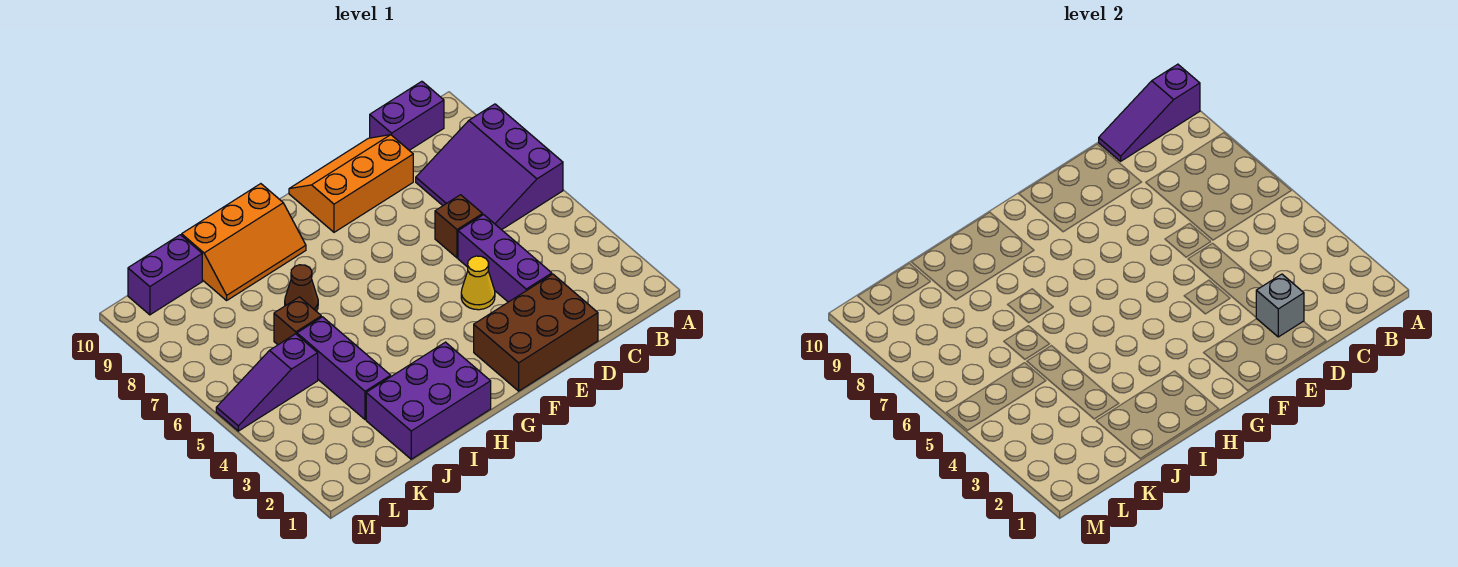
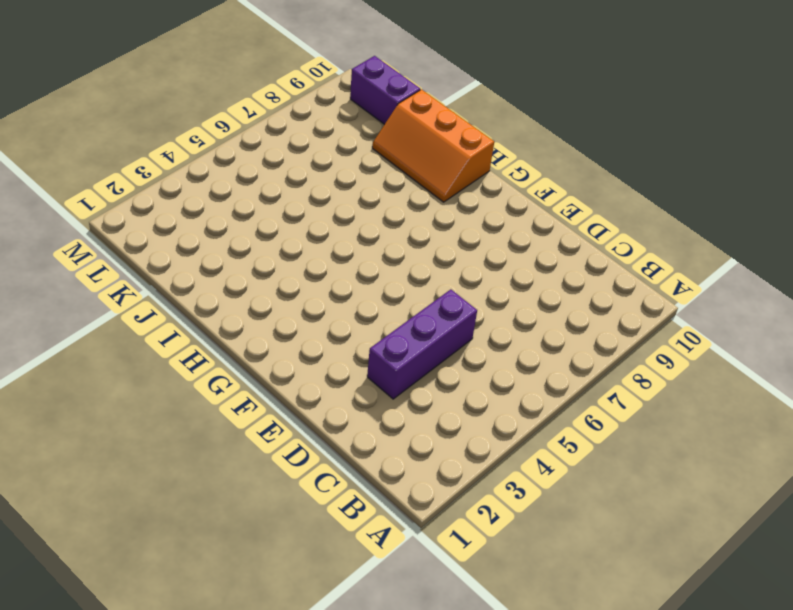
none -> purple 3x3 slope [416,104,563,230]
none -> purple 1x2 brick [370,81,444,150]
none -> brown 2x3 brick [474,274,598,391]

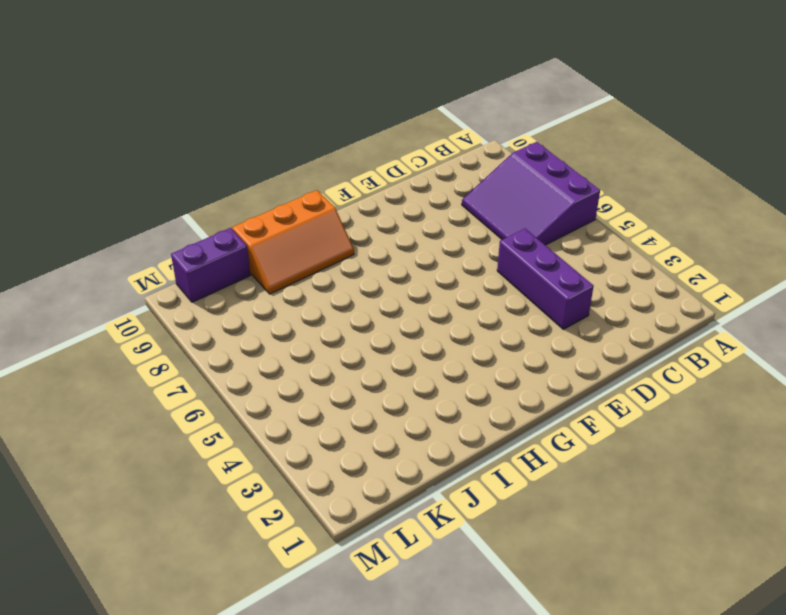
none -> purple 1x2 brick [370,81,444,150]
none -> brown 2x3 brick [474,274,598,391]
none -> brown 1x1 brick [435,195,483,258]

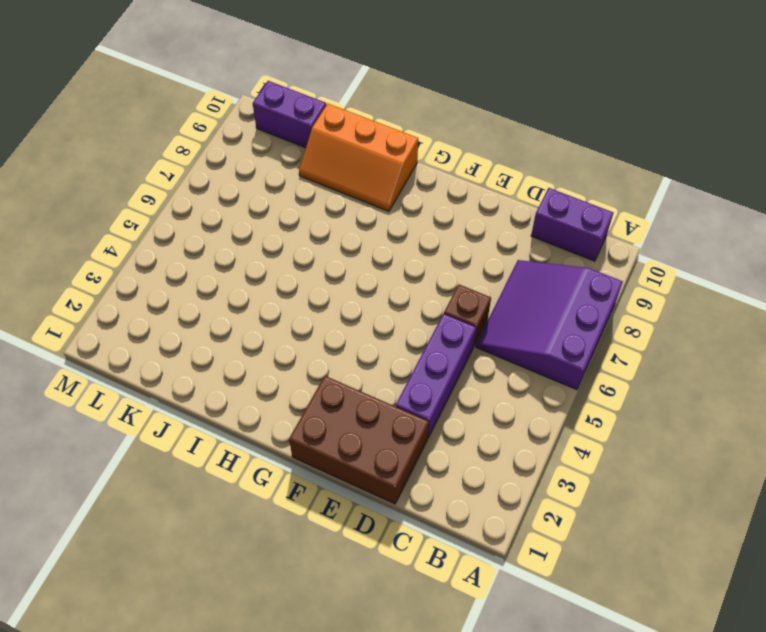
none -> orange 2x3 slope [289,135,413,232]
none -> yellow 1x1 cone [461,256,495,310]
none -> purple 2x3 brick [366,342,491,459]

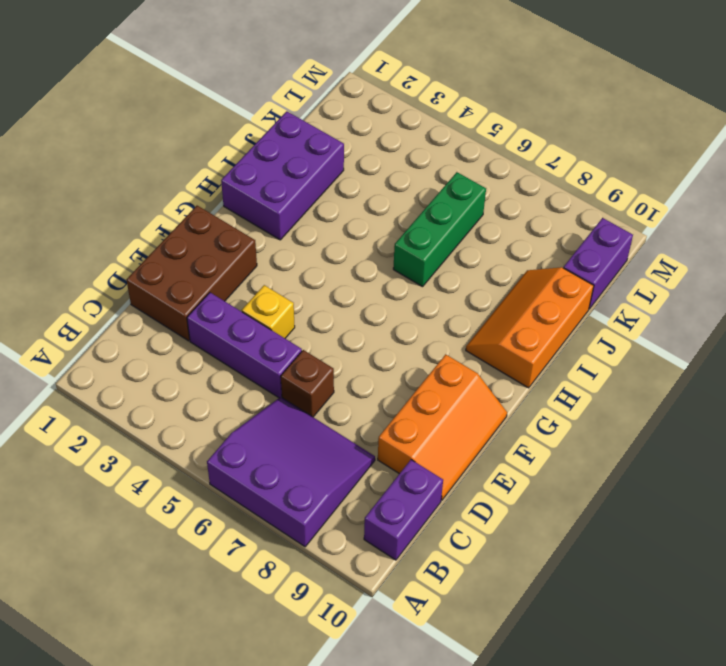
yellow 1x1 brick [242,285,295,338] -> yellow 1x1 cone [461,256,495,310]
green 1x3 brick [393,172,486,287] -> brown 1x1 brick [274,297,321,345]
none -> brown 1x1 cone [285,265,318,311]
none -> purple 1x3 brick [297,317,391,420]
none -> purple 1x3 slope [216,334,318,431]

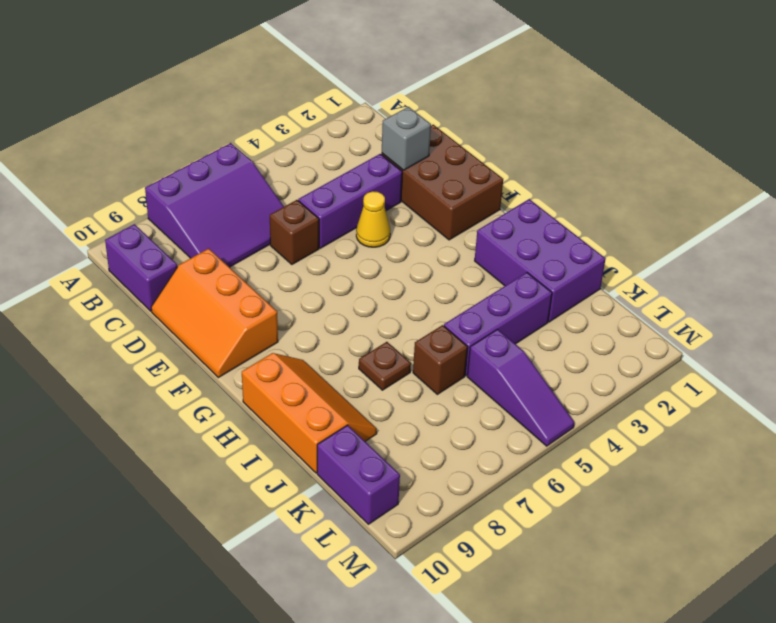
brown 1x1 plate [359,342,411,390] -> brown 1x1 cone [285,265,318,311]
none -> purple 1x3 slope [1099,64,1200,161]

